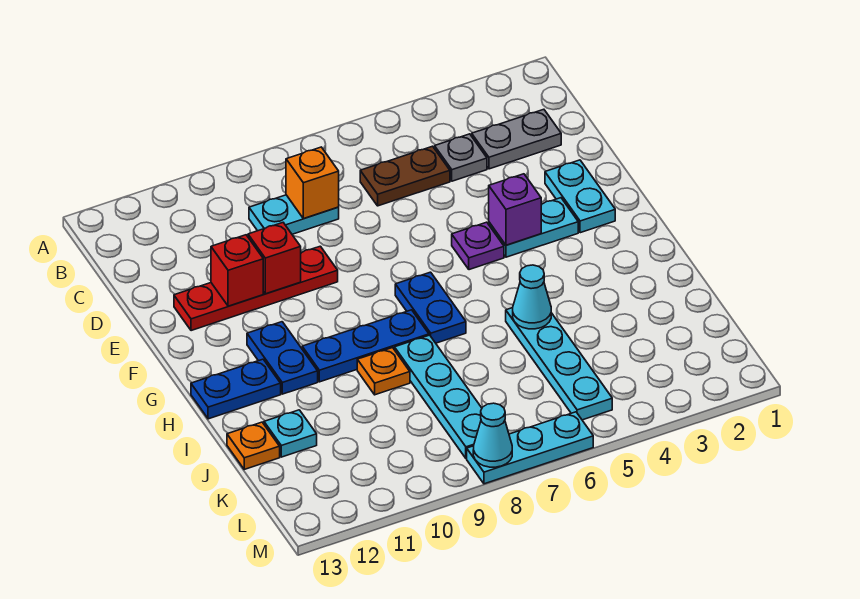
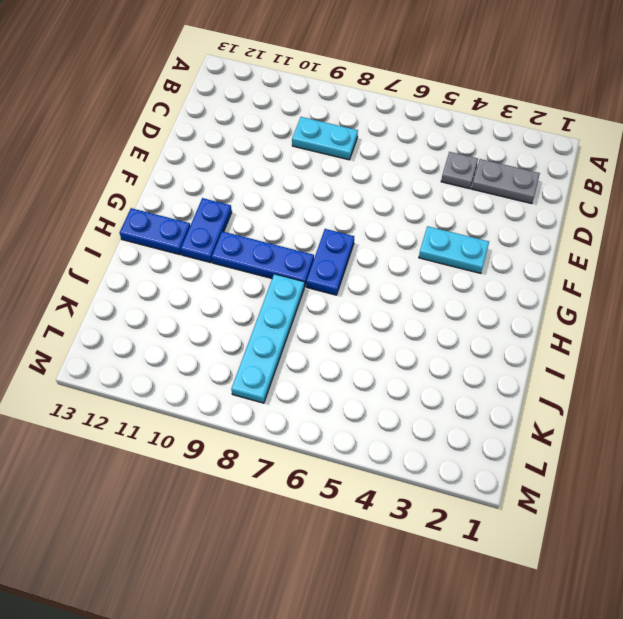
none -> brown 1x2 plate [360,146,450,206]
none -> cyan 1x2 plate [545,160,615,233]
none -> red 1x4 plate [174,246,338,331]

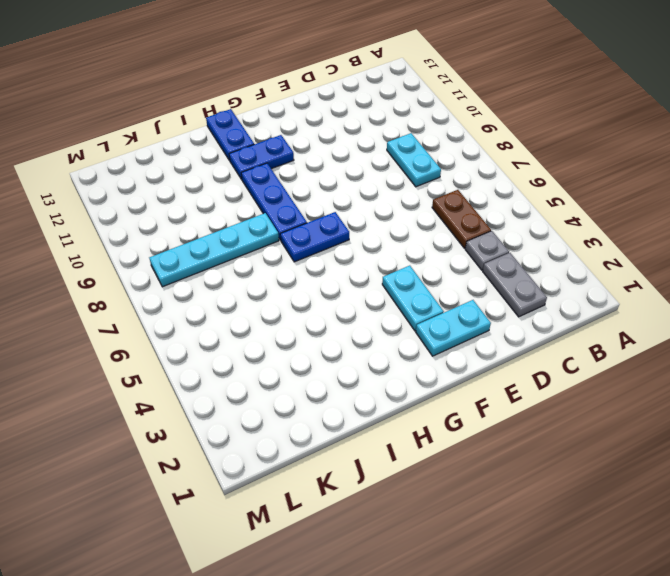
none -> red 1x4 plate [174,246,338,331]
none -> purple 1x1 plate [452,222,504,270]
none -> cyan 1x4 plate [506,308,612,420]

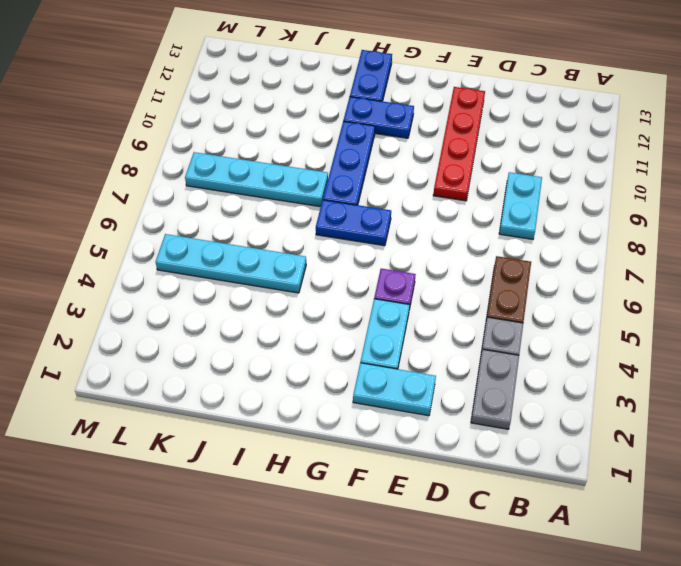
none -> orange 1x1 plate [357,348,410,395]
none -> cyan 1x1 plate [264,410,317,457]
none -> orange 1x1 plate [227,422,280,469]

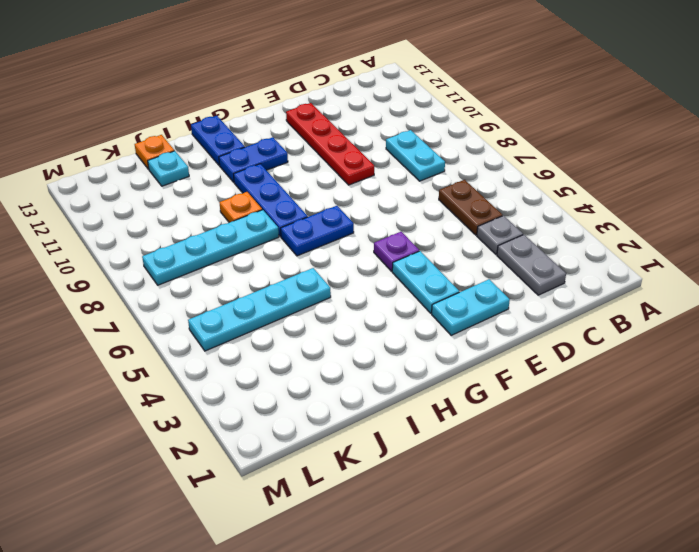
none -> cyan 1x3 plate [467,412,593,484]
none -> orange 1x1 brick [286,147,339,219]
none -> red 1x1 brick [248,223,301,294]

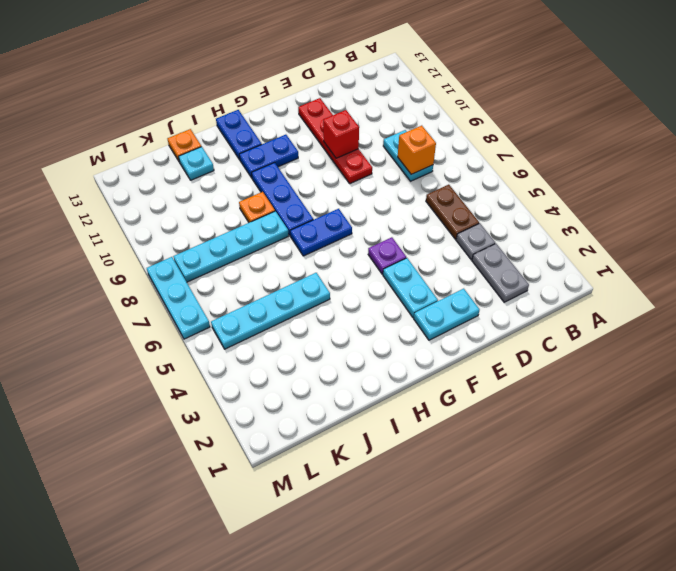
none -> red 1x1 brick [211,235,263,306]
none -> purple 1x1 brick [489,174,541,245]
none -> cyan 1x1 cone [513,265,551,329]

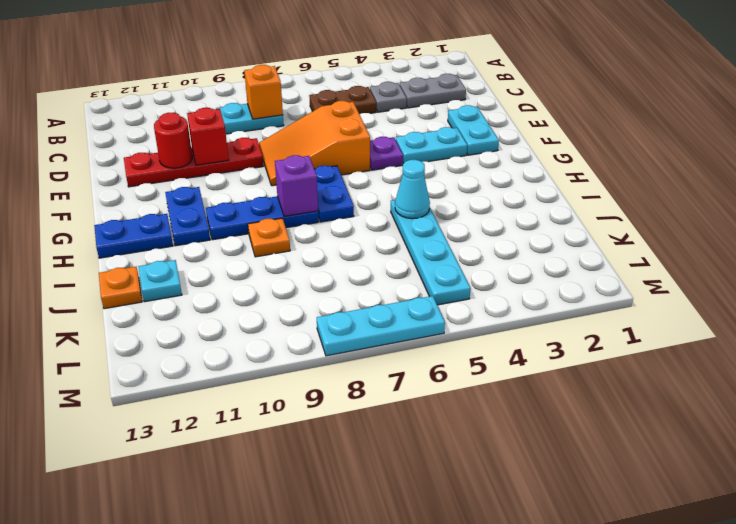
orange 2x3 slope [259,101,370,186] -> none
red 1x1 round brick [154,113,192,168] -> red 1x1 brick [211,235,263,306]
purple 1x1 brick [275,155,318,216] -> purple 1x1 brick moved to [489,174,541,245]
none -> cyan 1x4 plate [394,335,482,458]
none -> cyan 1x1 cone [473,403,512,467]

